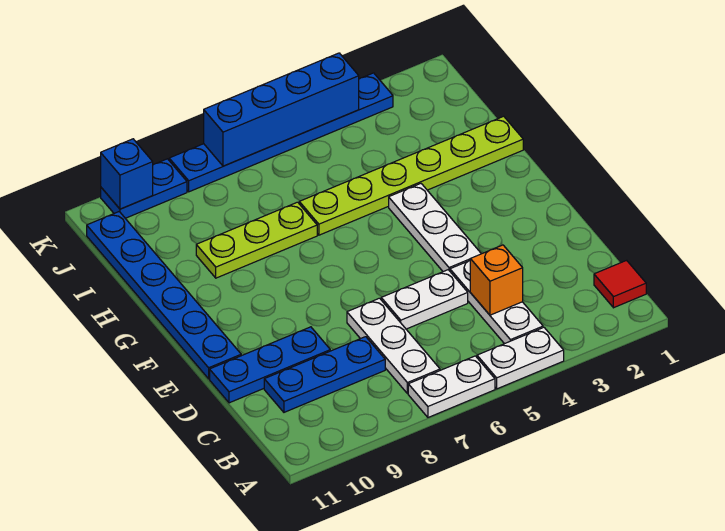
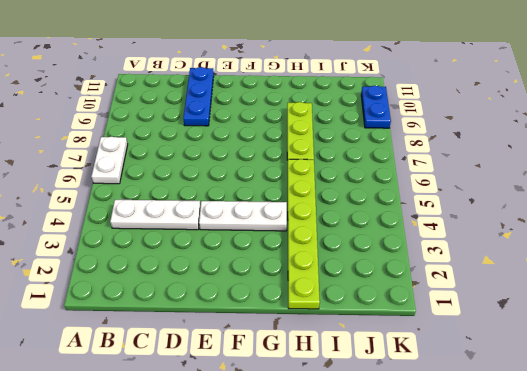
none -> white 1x2 plate [477,327,564,389]
none -> red 1x1 tile [594,260,646,308]
none -> white 1x3 plate [347,298,440,394]

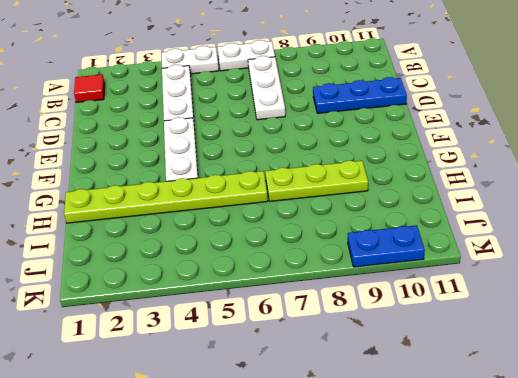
none -> blue 1x3 plate [264,337,385,412]
none -> white 1x2 plate [381,270,468,329]
none -> blue 1x6 plate [87,212,241,379]

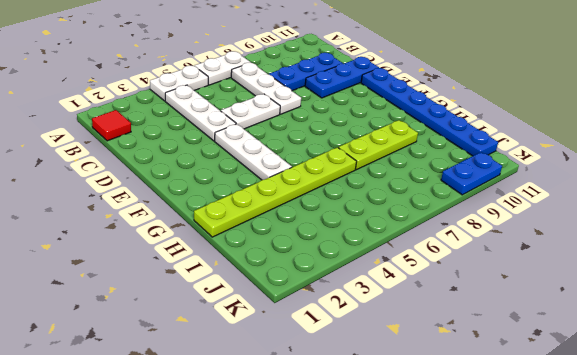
none -> blue 1x6 plate [169,73,393,192]
none -> orange 1x1 brick [470,245,523,315]
none -> blue 1x4 brick [204,53,359,166]

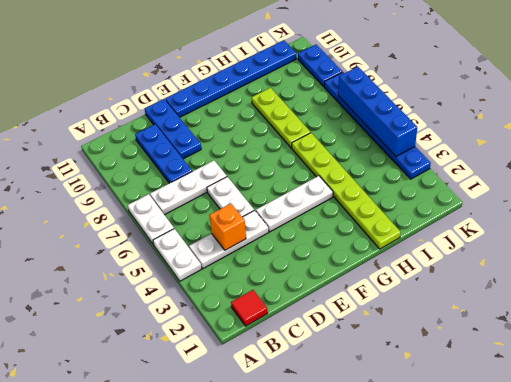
none -> blue 1x1 brick [101,139,153,209]

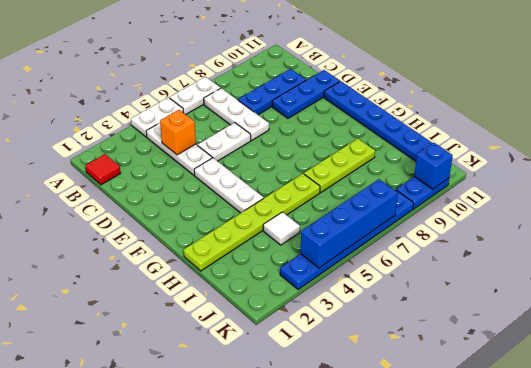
white 1x1 tile [263,212,300,245] -> none

